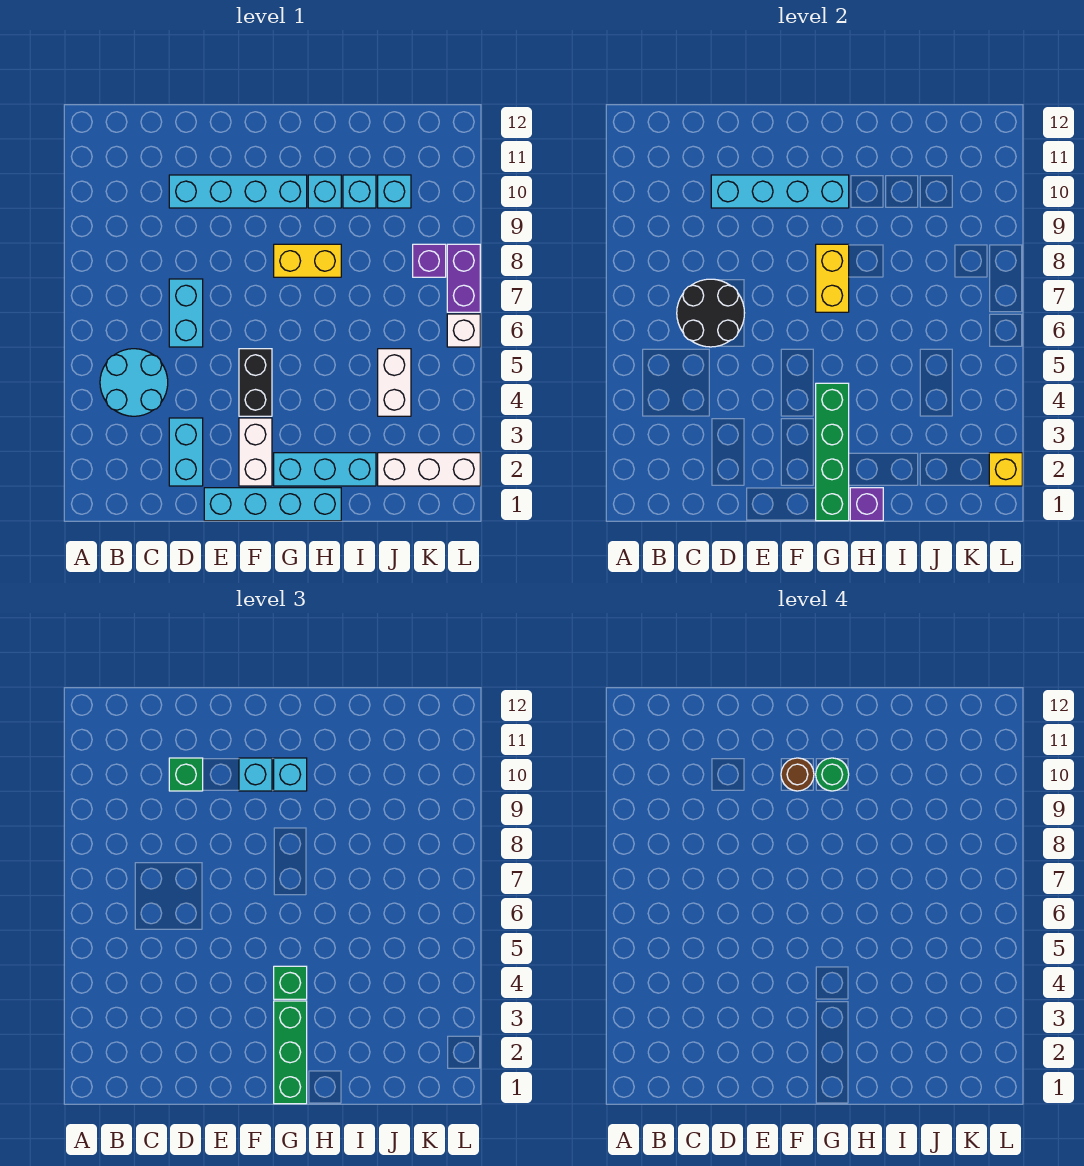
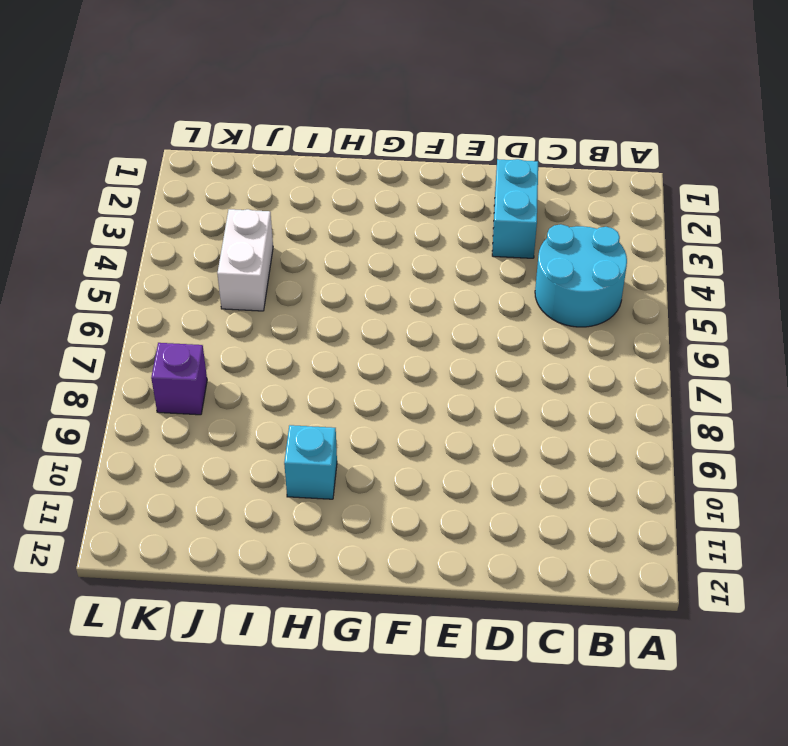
none -> cyan 1x2 brick [169,279,203,347]
none -> cyan 1x4 brick [169,175,307,208]
none -> cyan 1x4 brick [204,488,341,521]
none -> white 1x2 brick [239,418,272,486]

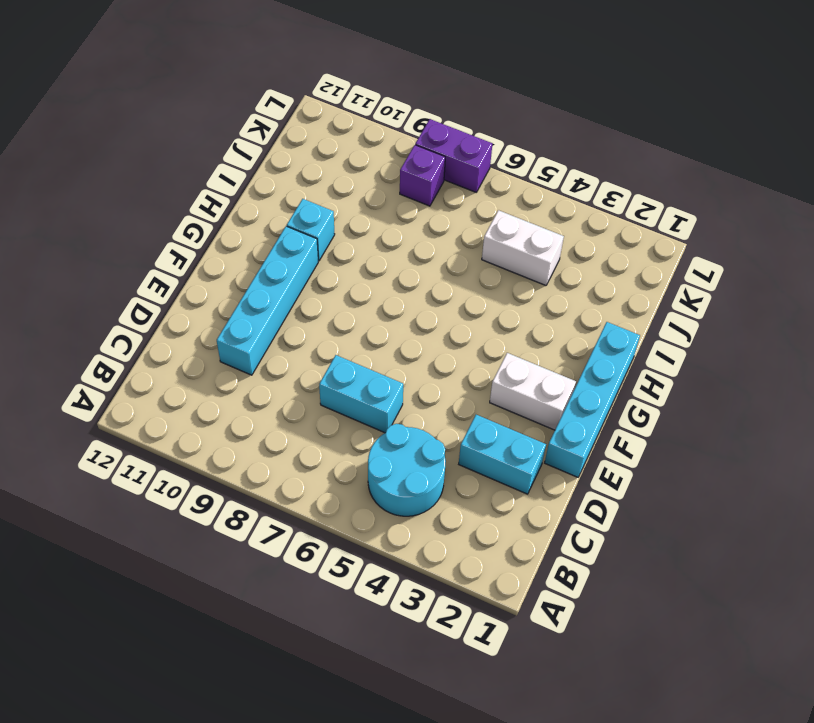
none -> black 1x2 brick [239,349,272,416]
none -> cyan 1x3 brick [274,453,376,486]
none -> yellow 1x2 brick [274,244,341,277]
none -> cyan 1x1 brick [343,175,376,208]

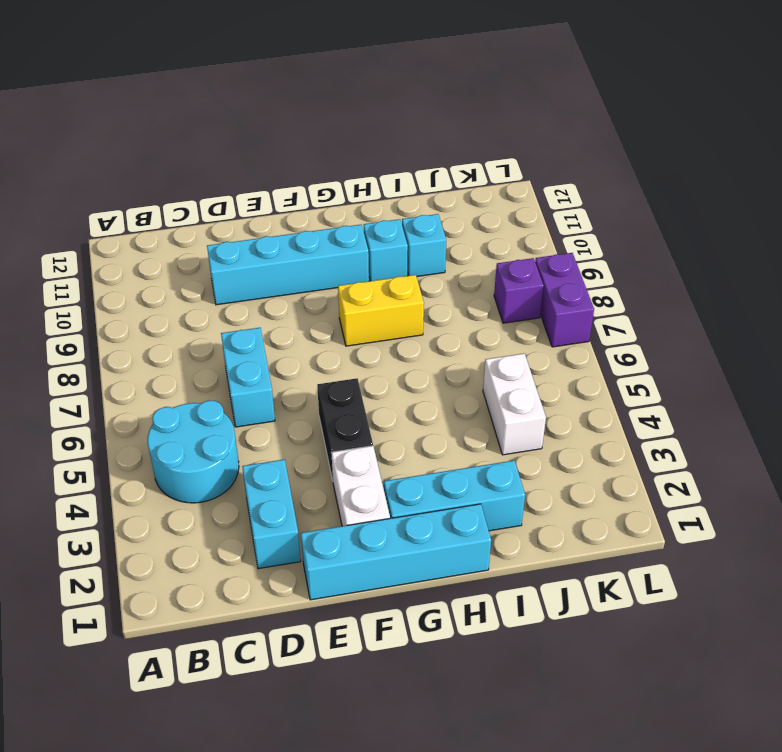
none -> white 1x3 brick [378,453,480,486]
none -> cyan 1x1 brick [378,175,411,208]
none -> white 1x1 brick [447,314,480,347]
none -> black 2x2 round brick [677,279,744,347]

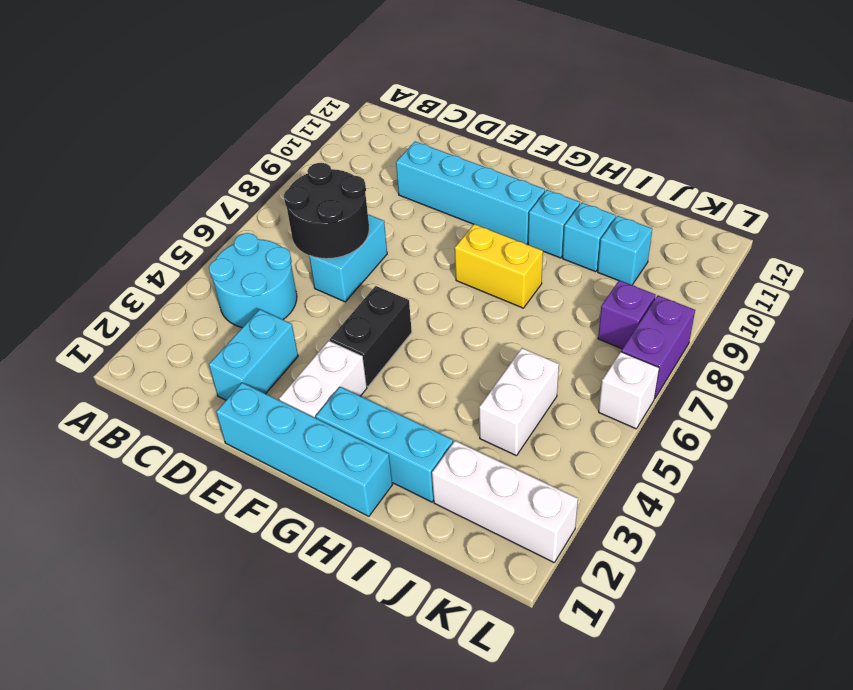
none -> cyan 1x4 brick [711,175,849,208]
none -> green 1x4 brick [816,383,849,521]
none -> yellow 1x2 brick [816,244,849,312]
none -> purple 1x1 brick [850,488,883,521]

